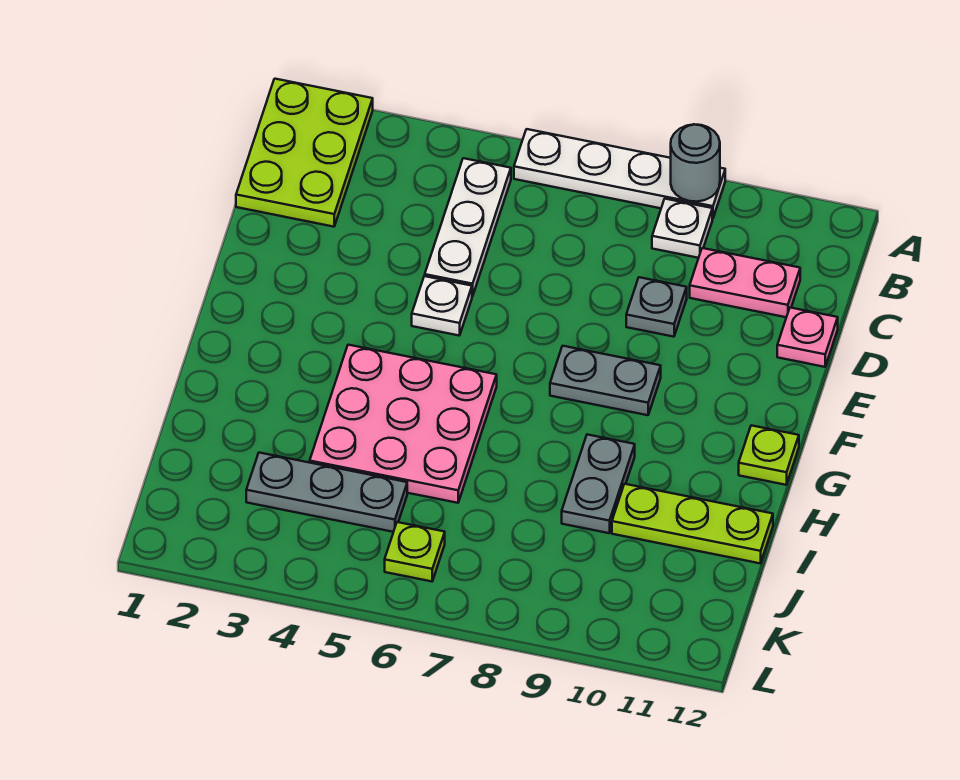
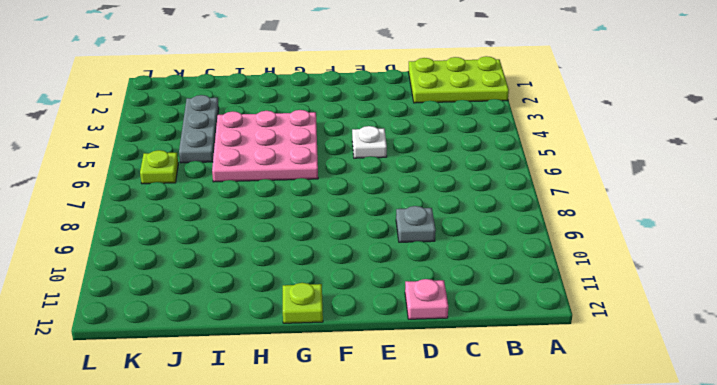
none -> white 1x4 plate [514,129,725,219]
none -> white 1x3 plate [425,158,511,296]
none -> white 1x1 plate [652,199,712,258]

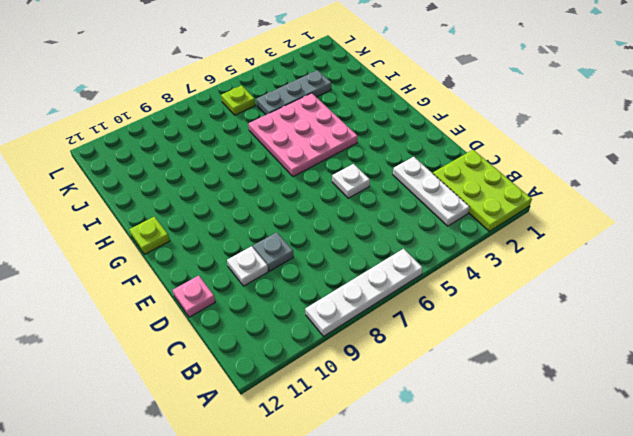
white 1x3 plate [393,157,470,226] -> white 1x3 plate moved to [425,158,511,296]
white 1x1 plate [227,246,268,286] -> white 1x1 plate moved to [652,199,712,258]
none -> pink 1x2 plate [690,248,800,317]
none -> grey 1x2 plate [550,346,661,415]
none -> grey 1x2 plate [562,434,635,533]

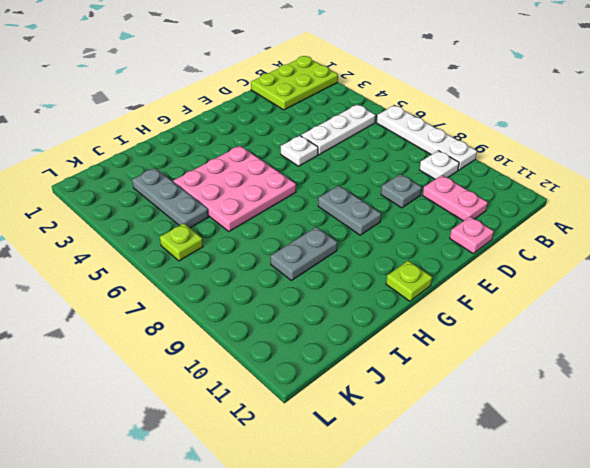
none -> lime 1x3 plate [612,484,773,564]
none -> grey 1x1 round brick [671,124,720,202]

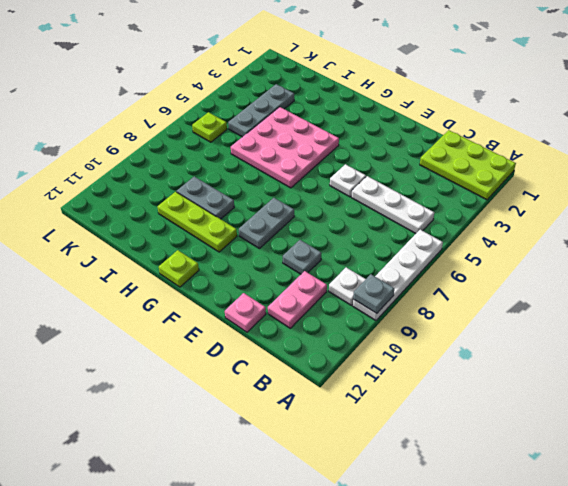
grey 1x1 plate [353,274,394,313] -> grey 1x1 round brick [671,124,720,202]
lime 1x3 plate [158,192,237,252] -> lime 1x3 plate turned to [612,484,773,564]

